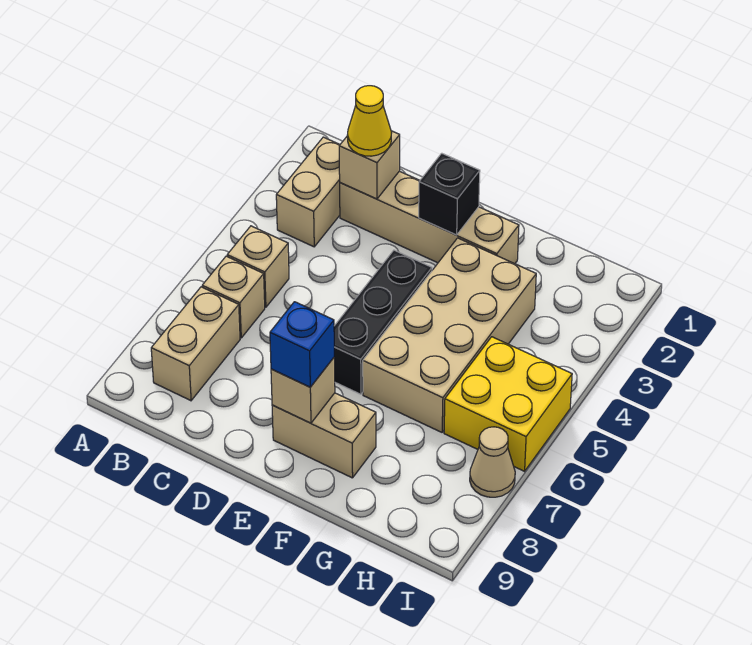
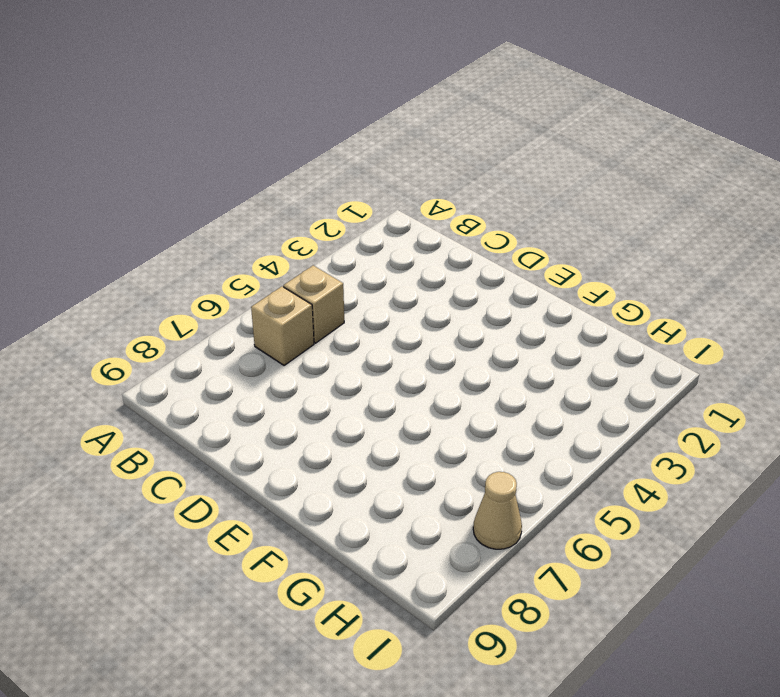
none -> tan 1x2 brick [276,137,340,247]
none -> tan 1x2 brick [151,287,240,401]
none -> tan 1x4 brick [340,171,519,264]

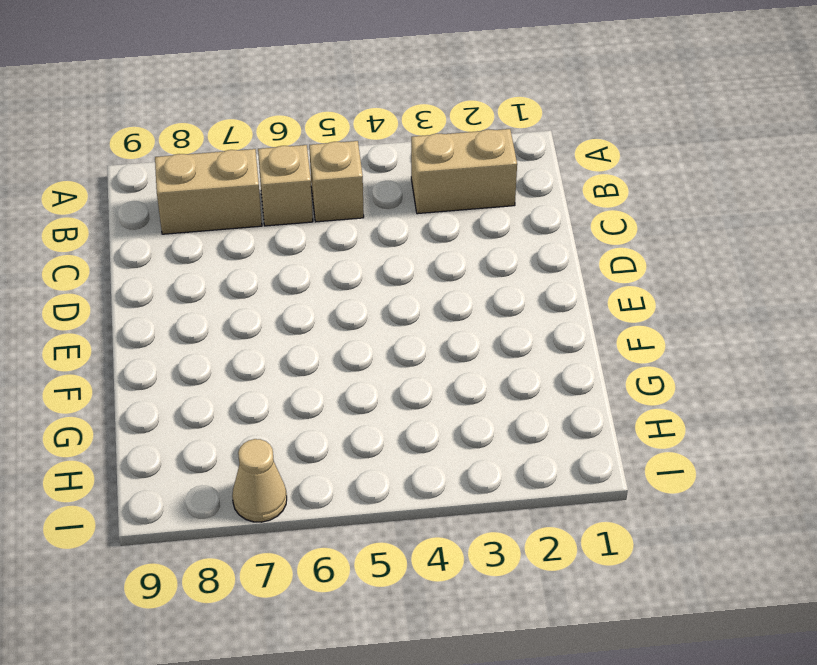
none -> tan 1x4 brick [340,171,519,264]
none -> black 1x3 brick [334,250,432,394]
none -> tan 1x2 brick [272,393,376,478]

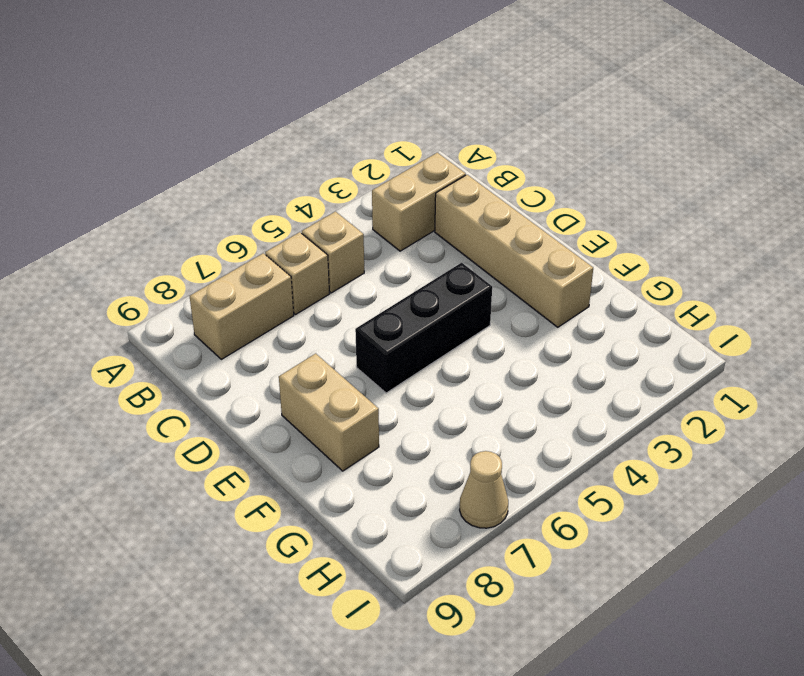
none -> tan 2x4 brick [363,238,536,432]
none -> yellow 2x2 brick [444,337,572,471]
none -> tan 1x1 brick [339,131,400,199]

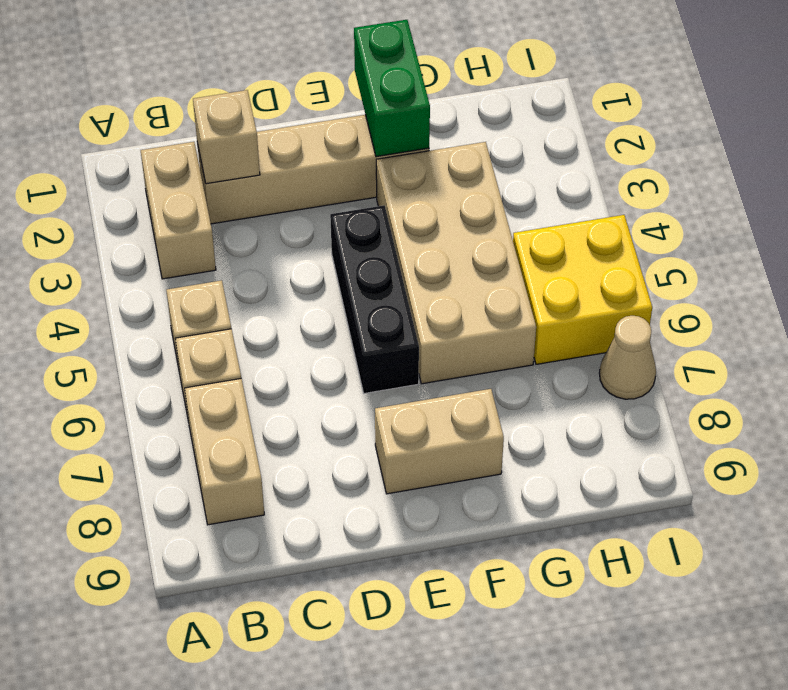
green 1x2 brick [354,20,430,157] -> none
none -> black 1x1 brick [419,153,480,235]
none -> tan 1x1 brick [271,358,335,423]
none -> yellow 1x1 cone [347,86,392,156]

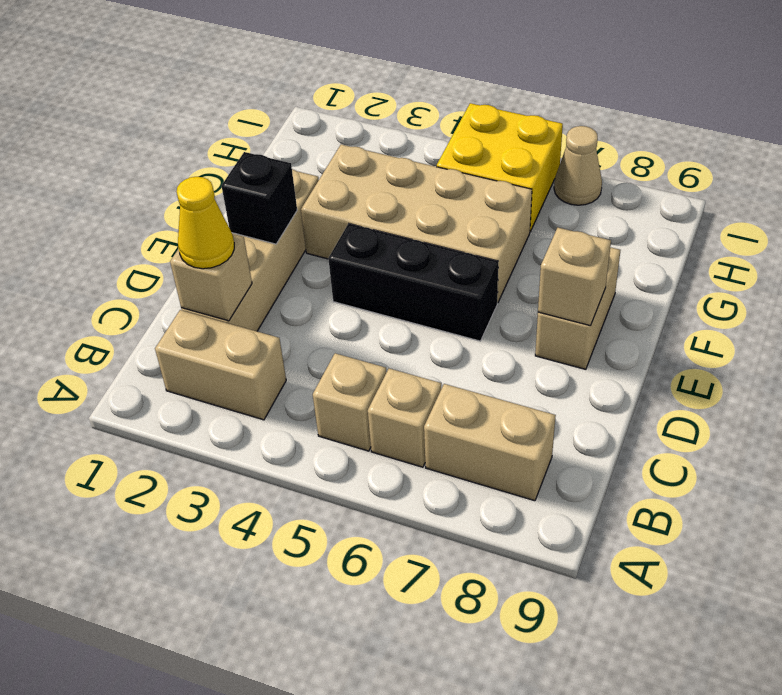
none -> blue 1x1 brick [270,302,334,387]

